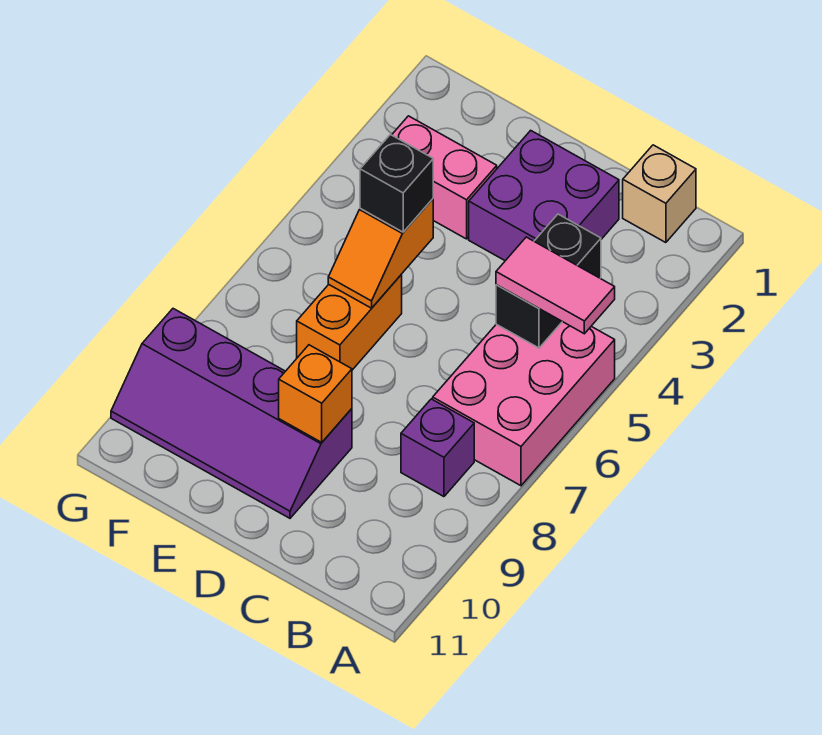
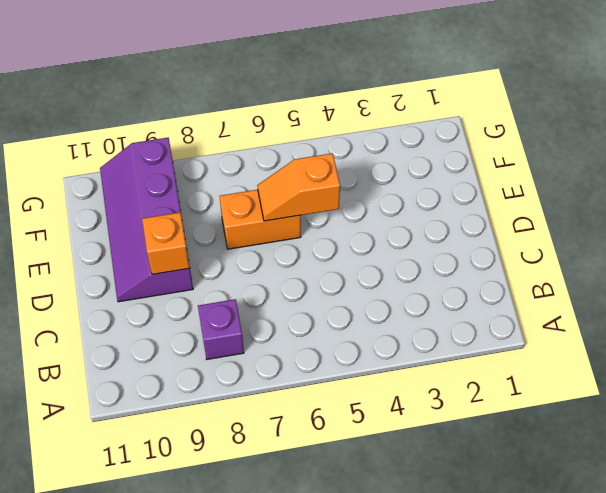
none -> pink 2x3 brick [433,322,615,486]
none -> tan 1x1 brick [623,145,696,243]
none -> purple 2x2 brick [469,130,619,261]

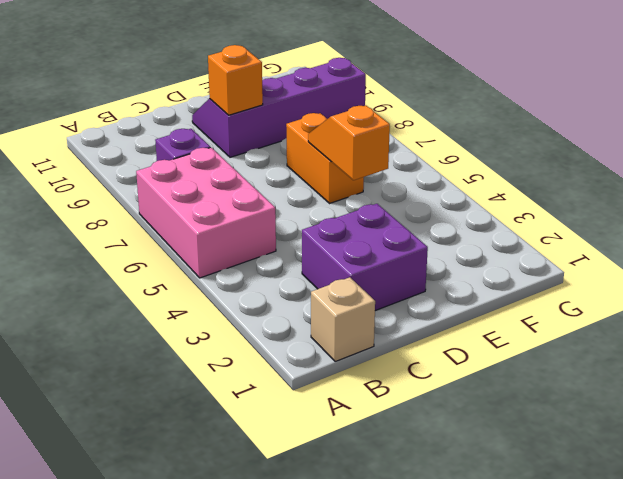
none -> pink 1x2 brick [392,116,497,239]
none -> black 1x2 brick [496,214,601,348]
none -> pink 1x2 tile [496,237,615,334]

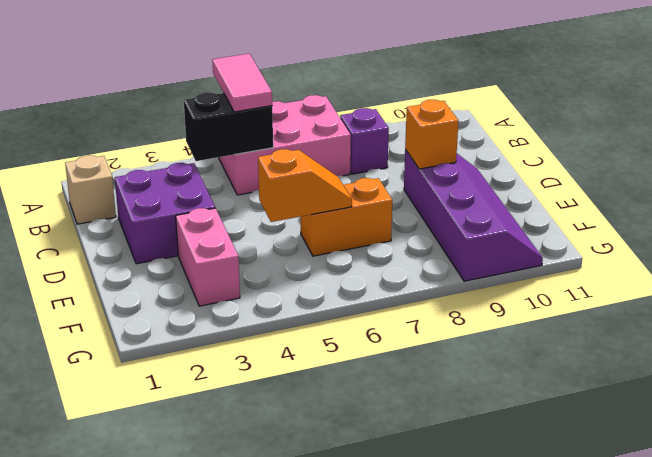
none -> black 1x1 brick [360,135,433,232]

